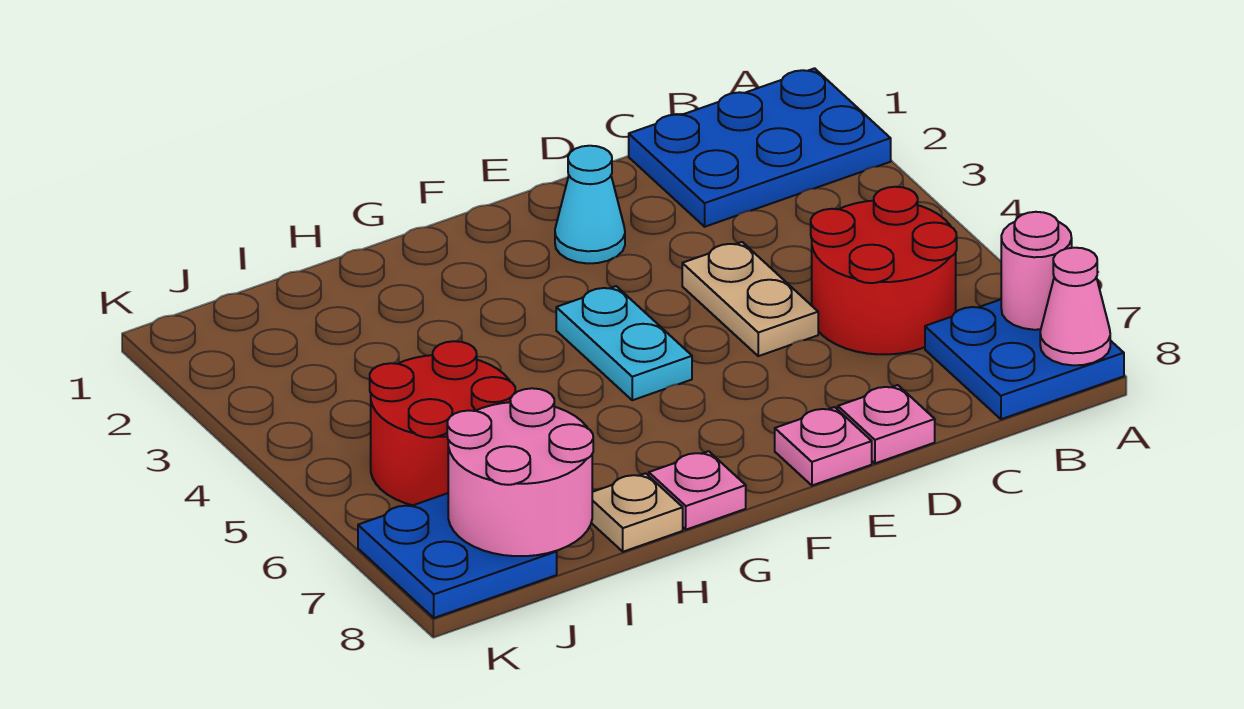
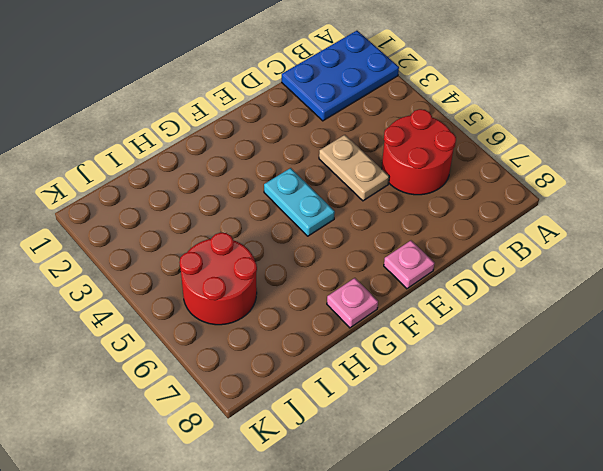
none -> blue 2x2 plate [925,300,1124,419]
none -> pink 1x1 plate [838,385,935,463]
none -> cyan 1x1 cone [555,146,625,263]

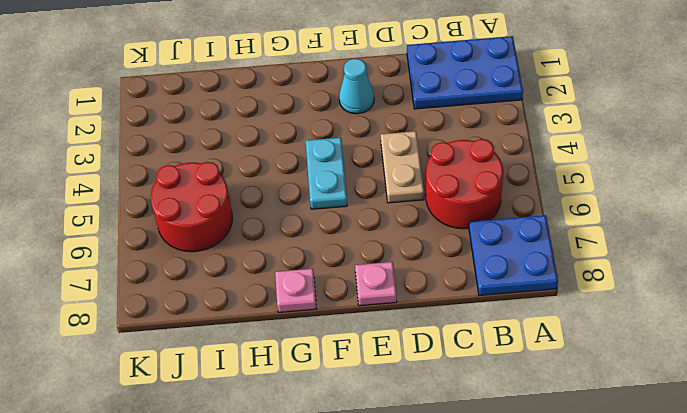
none -> pink 1x1 plate [838,385,935,463]
none -> tan 1x1 plate [591,473,683,552]
none -> blue 2x2 plate [358,493,557,618]

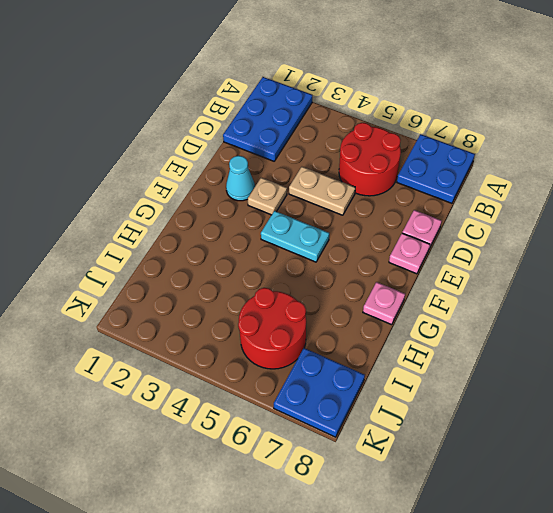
tan 1x1 plate [248,178,287,215] -> tan 1x1 plate moved to [591,473,683,552]
none -> pink 1x1 round brick [1001,212,1072,330]
none -> pink 1x1 cone [1040,248,1110,365]
none -> pink 2x2 round brick [447,388,593,556]

